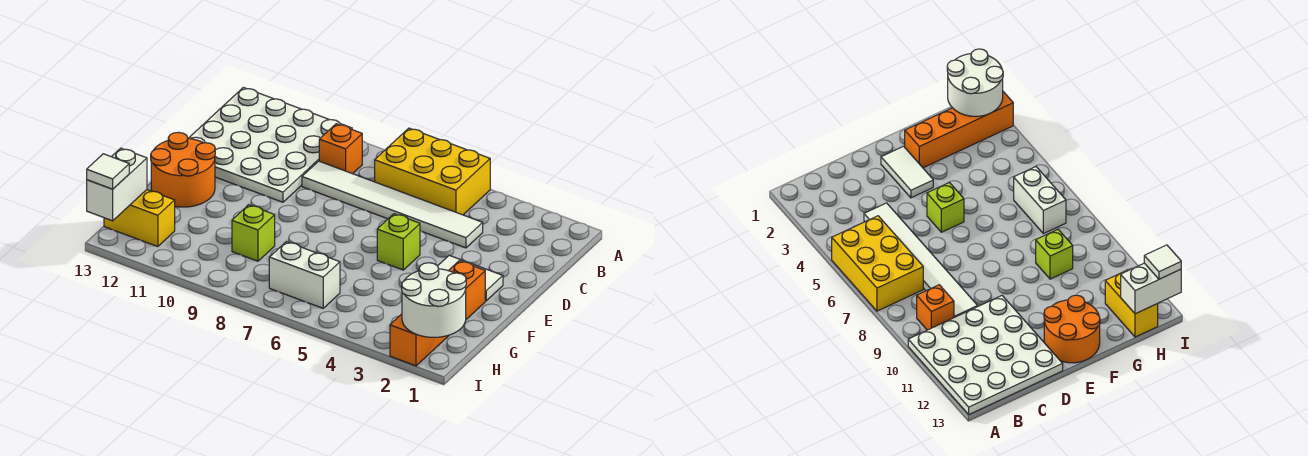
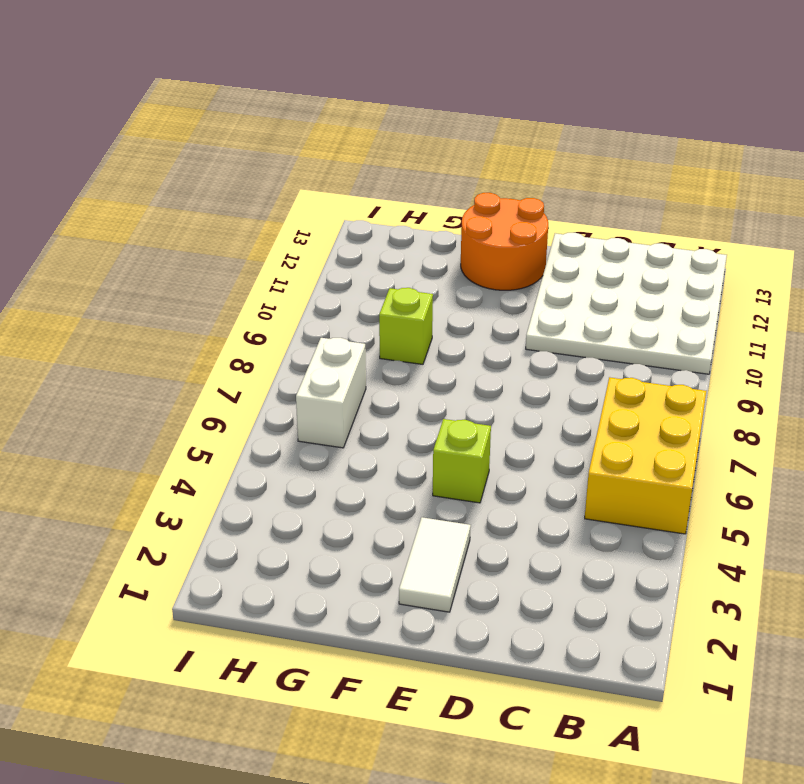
none -> orange 1x1 brick [319,124,362,174]
none -> white 1x6 tile [302,161,483,248]
none -> orange 1x4 brick [390,261,485,366]

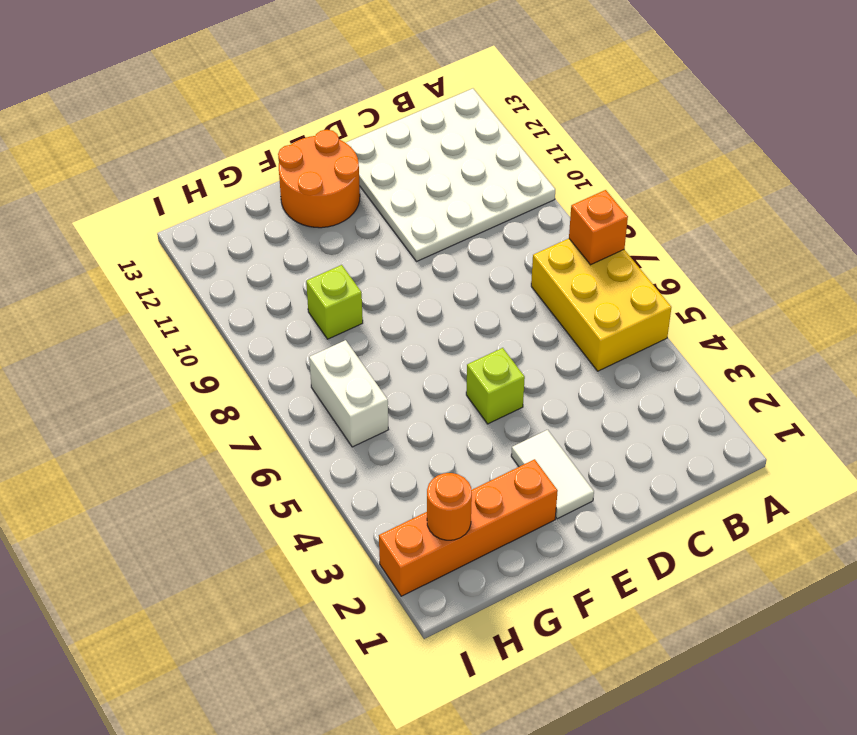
orange 1x1 brick [569,190,628,265] -> orange 1x1 brick moved to [319,124,362,174]
orange 1x1 round brick [427,473,472,540] -> white 2x2 round brick [402,263,466,337]
none -> white 1x6 tile [302,161,483,248]
none -> yellow 1x2 brick [104,190,175,247]
none -> white 1x2 brick [87,148,147,221]

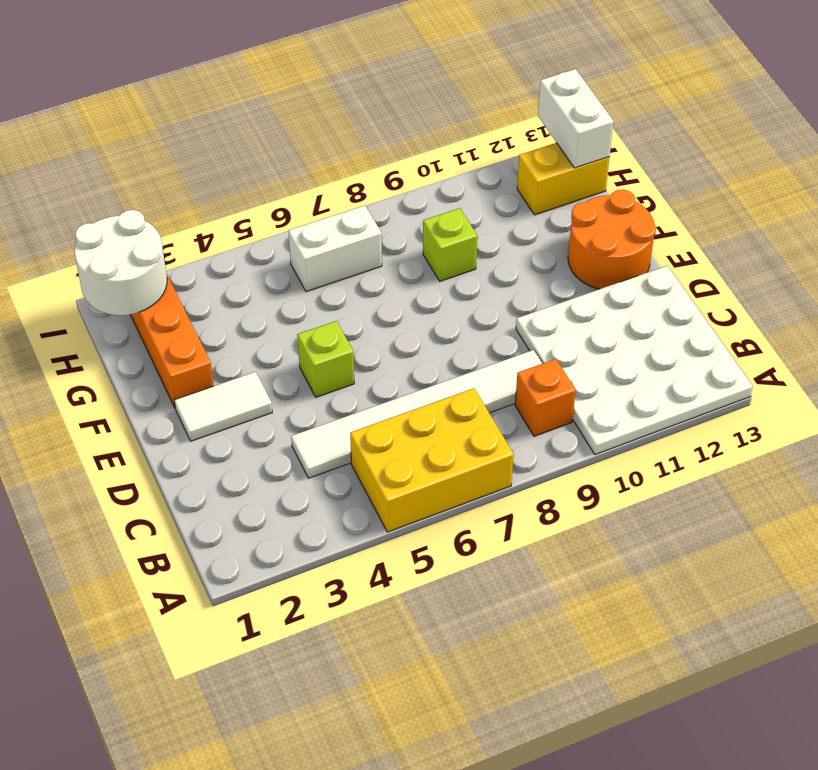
none -> white 1x1 tile [87,154,129,189]

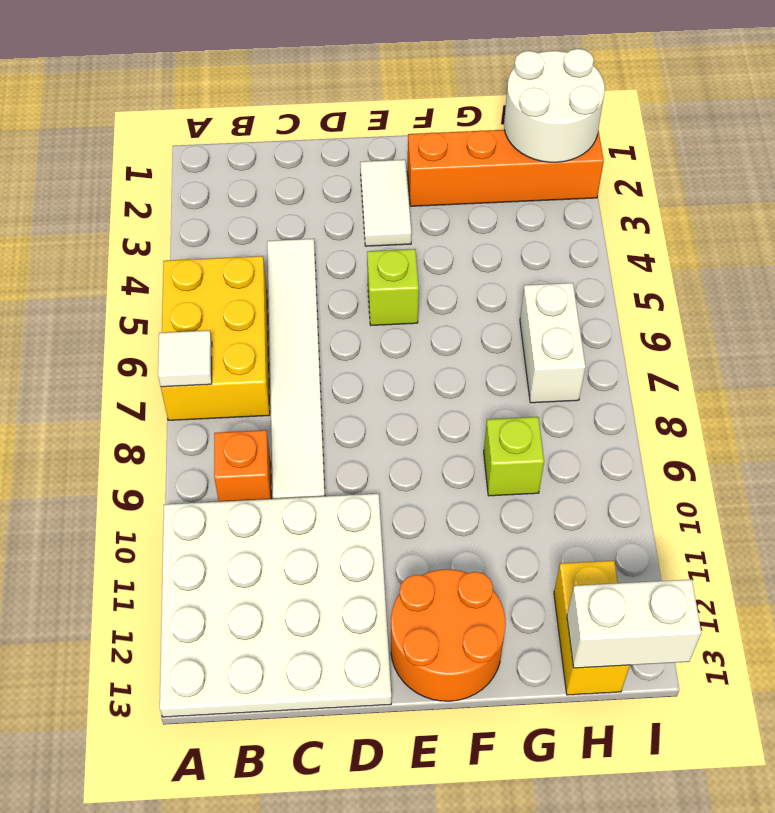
white 1x1 tile [158,330,212,387] -> white 1x1 tile moved to [87,154,129,189]

